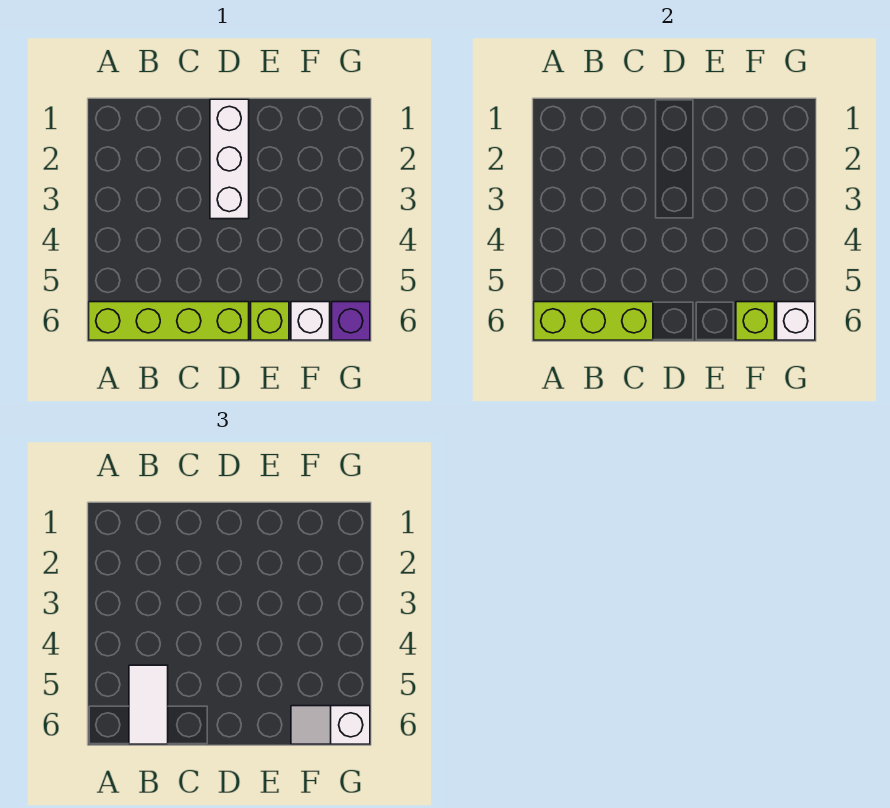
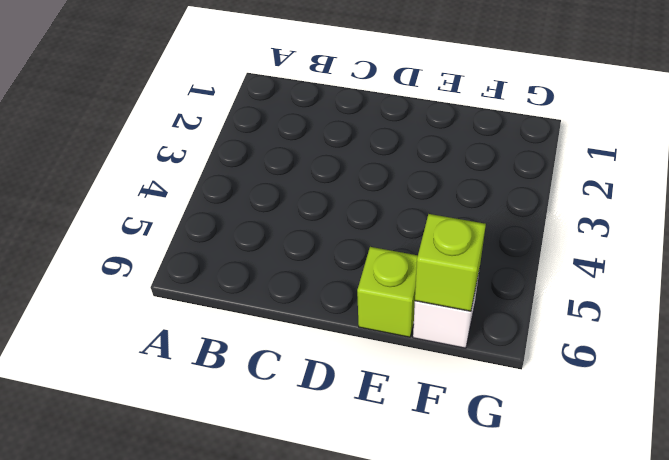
none -> lime 1x4 brick [89,302,249,340]
none -> white 1x3 brick [210,99,249,219]

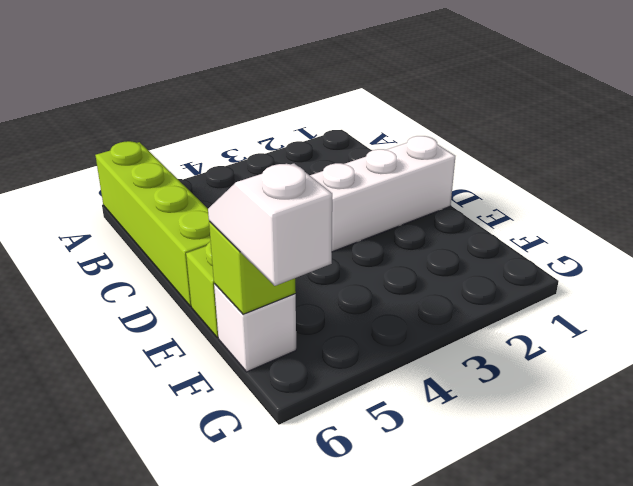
none -> purple 1x1 brick [332,302,370,340]
none -> lime 1x3 brick [534,302,653,340]

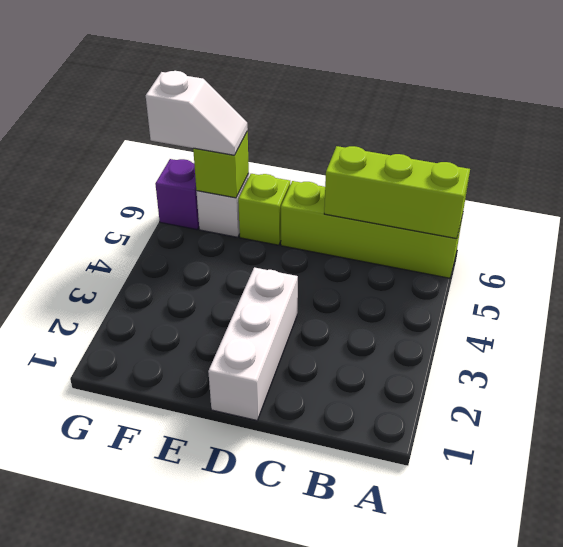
none -> white 1x1 brick [777,302,815,340]
none -> white 1x2 tile [129,665,168,744]

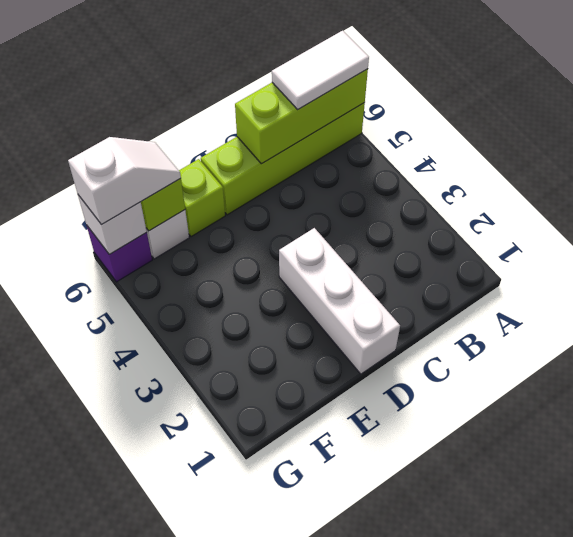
white 1x2 tile [272,31,369,109] -> white 1x2 tile turned to [129,665,168,744]

